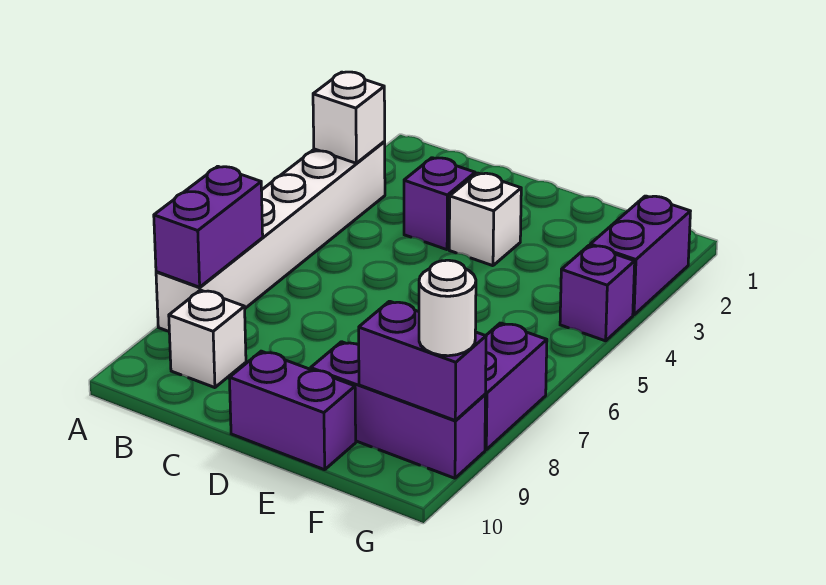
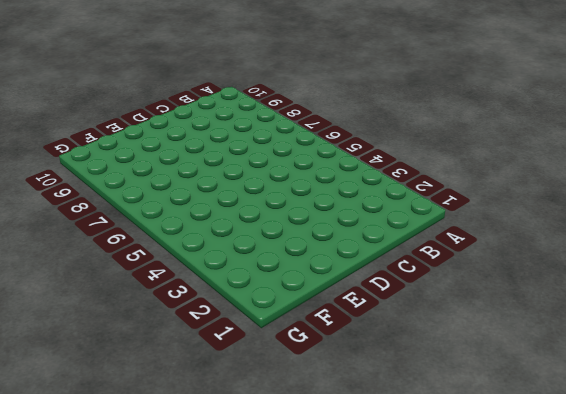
none -> white 1x6 brick [156,142,385,331]
none -> white 1x1 brick [169,290,246,388]
none -> purple 1x1 brick [404,158,475,250]

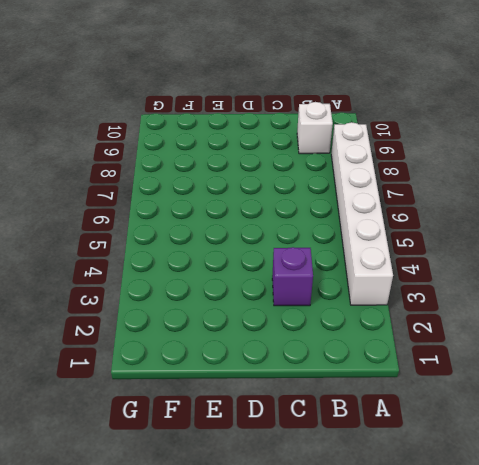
none -> white 1x1 brick [449,173,521,266]
none -> purple 1x2 brick [229,351,356,470]
none -> purple 1x3 brick [311,342,485,478]

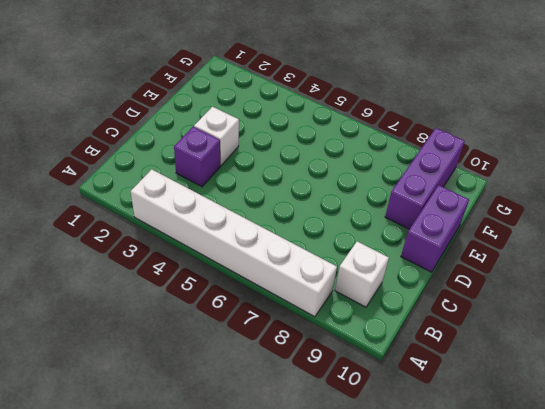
none -> purple 1x2 brick [590,196,690,315]
none -> purple 1x1 brick [560,245,635,341]
none -> purple 1x2 brick [485,323,547,450]

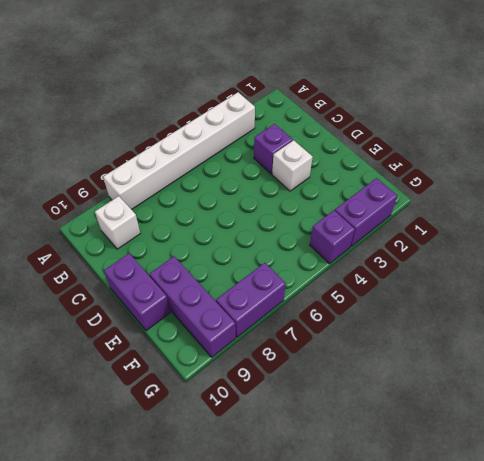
none -> white 1x1 brick [313,72,385,163]
none -> purple 1x2 brick [154,166,263,287]
none -> purple 1x2 brick [359,301,486,420]

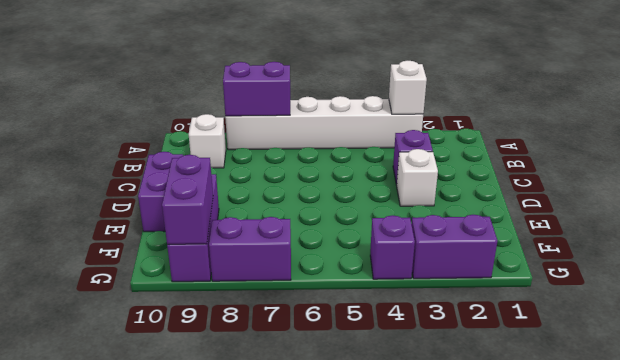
none -> white 1x1 round brick [419,260,476,356]

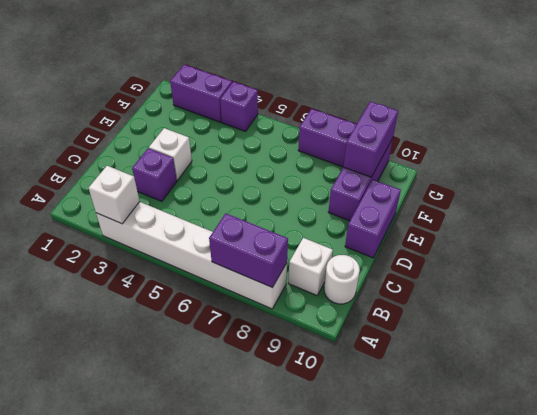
white 1x1 round brick [324,255,360,304] -> white 1x1 round brick moved to [419,260,476,356]

